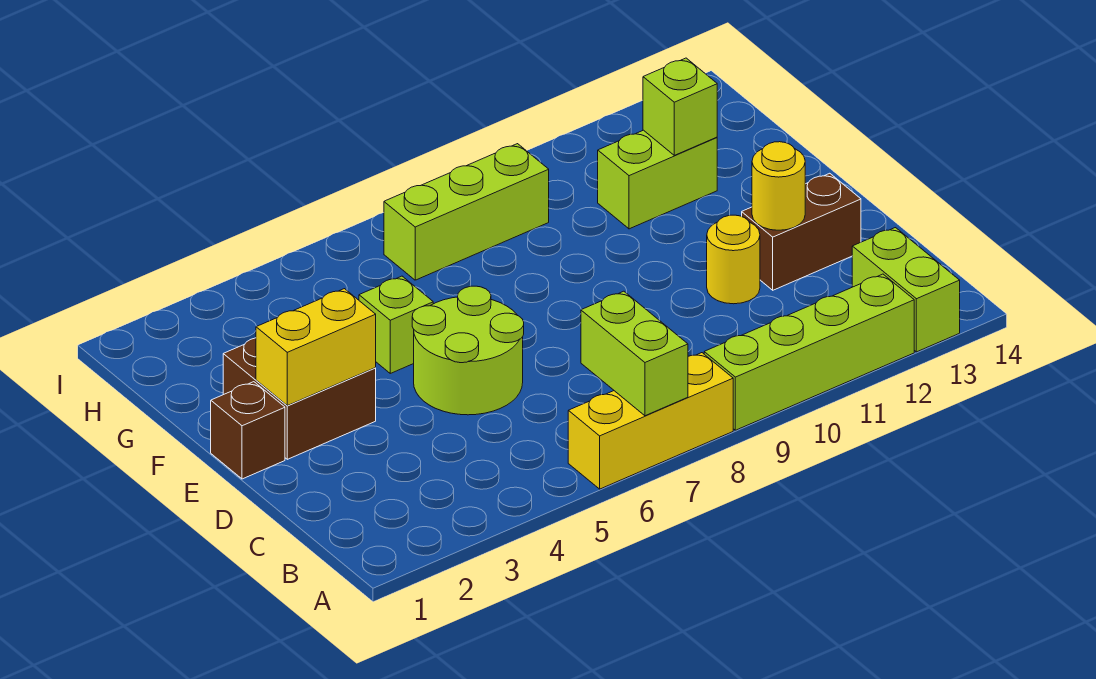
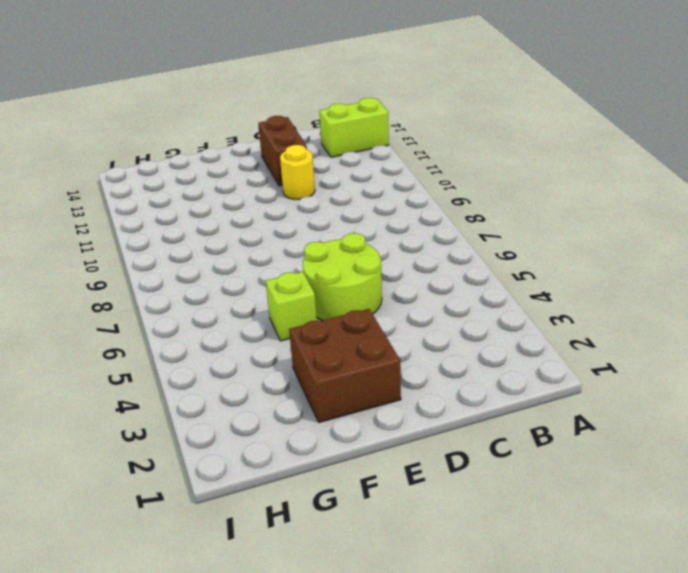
none -> yellow 1x3 brick [568,353,733,489]
none -> lime 1x4 brick [704,274,914,430]
none -> brown 1x1 brick [211,382,285,479]

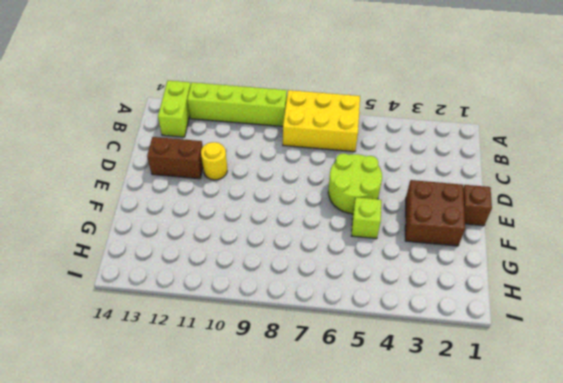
yellow 2x3 brick [283,90,360,152] -> yellow 1x3 brick [568,353,733,489]
none -> lime 1x2 brick [598,130,717,229]
none -> lime 1x3 brick [384,144,549,280]
none -> lime 1x2 brick [581,291,688,416]

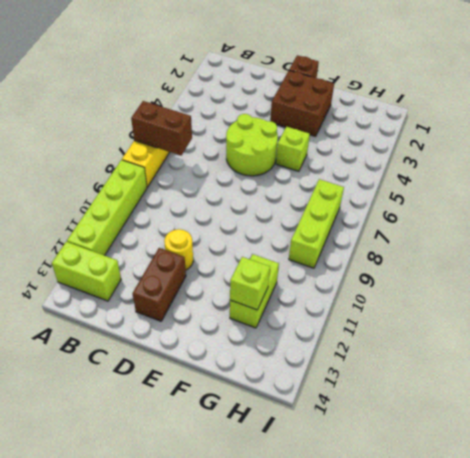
brown 1x2 brick [131,101,192,155] -> lime 1x2 brick [581,291,688,416]
none -> yellow 1x1 round brick [752,142,805,230]
none -> yellow 1x2 brick [256,289,376,406]

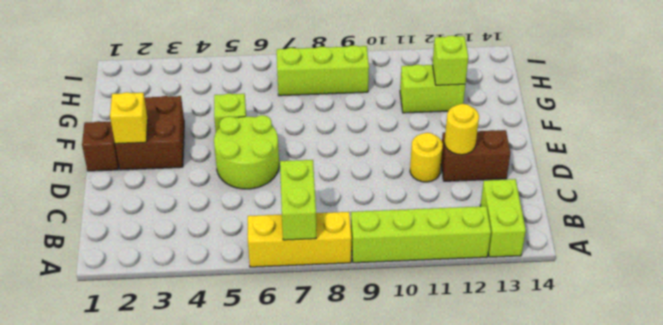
yellow 1x1 brick [110,92,148,144] -> yellow 1x2 brick [256,289,376,406]

